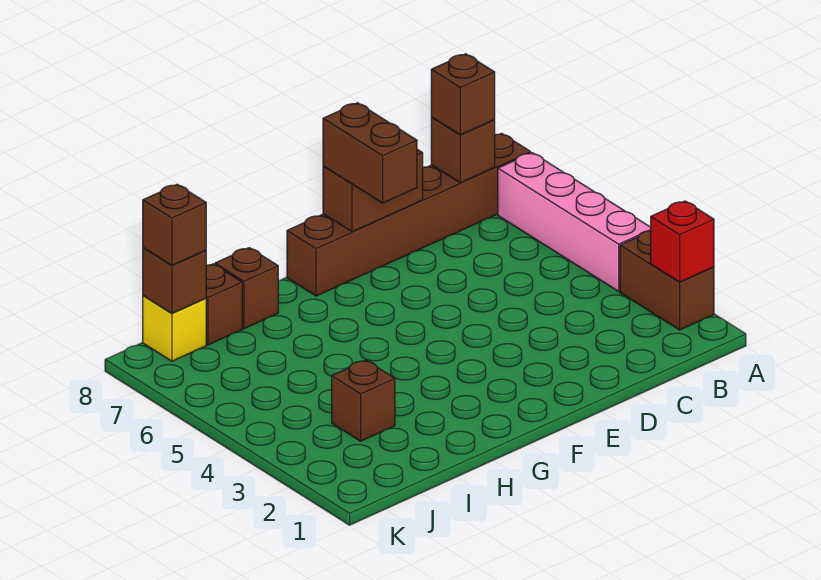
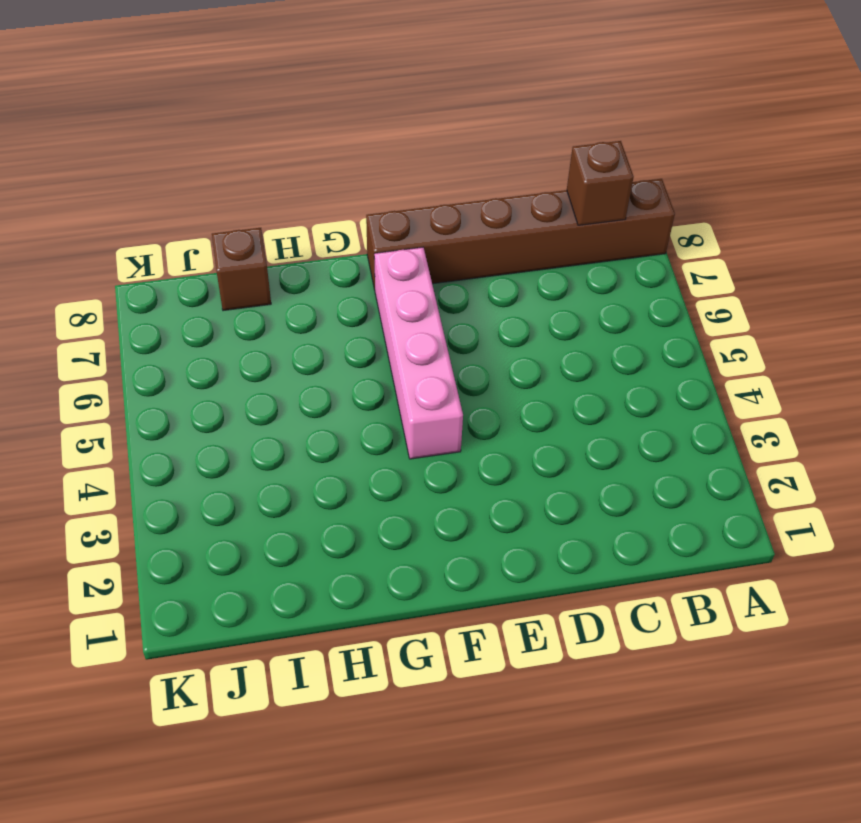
pink 1x4 brick [374,247,463,459] -> pink 1x4 brick moved to [498,153,651,291]
none -> brown 1x2 brick [620,231,714,330]
none -> brown 1x1 brick [215,248,278,329]
none -> brown 1x1 brick [332,360,395,441]

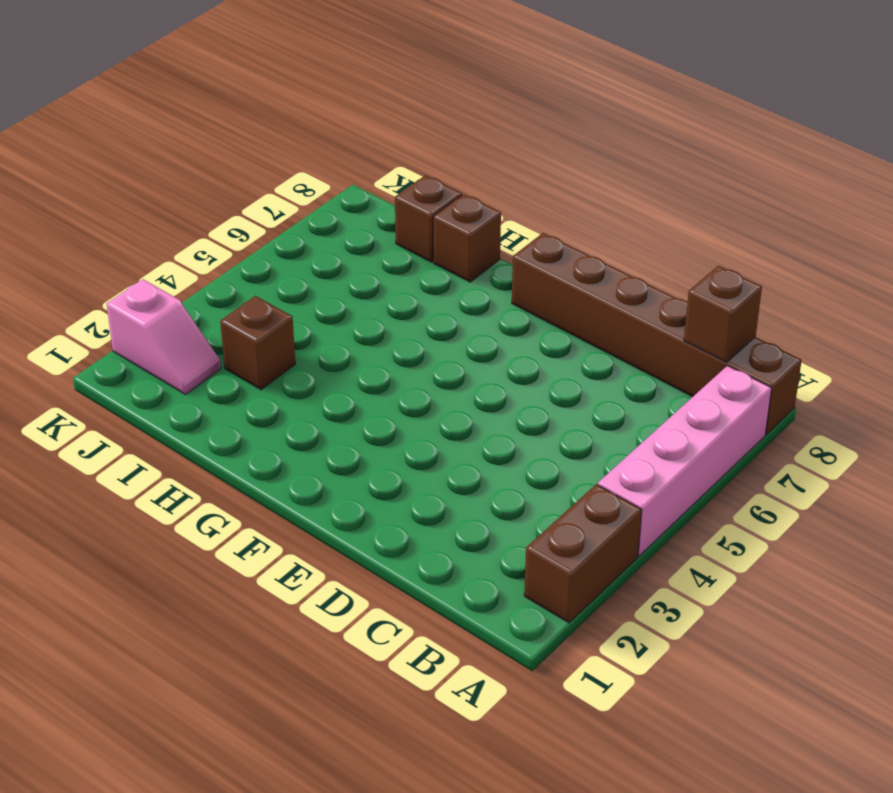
pink 1x2 slope [107,279,221,394] -> none
none -> yellow 1x1 brick [143,296,206,361]
none -> red 1x1 brick [651,201,714,282]
none -> brown 1x2 brick [323,149,423,232]

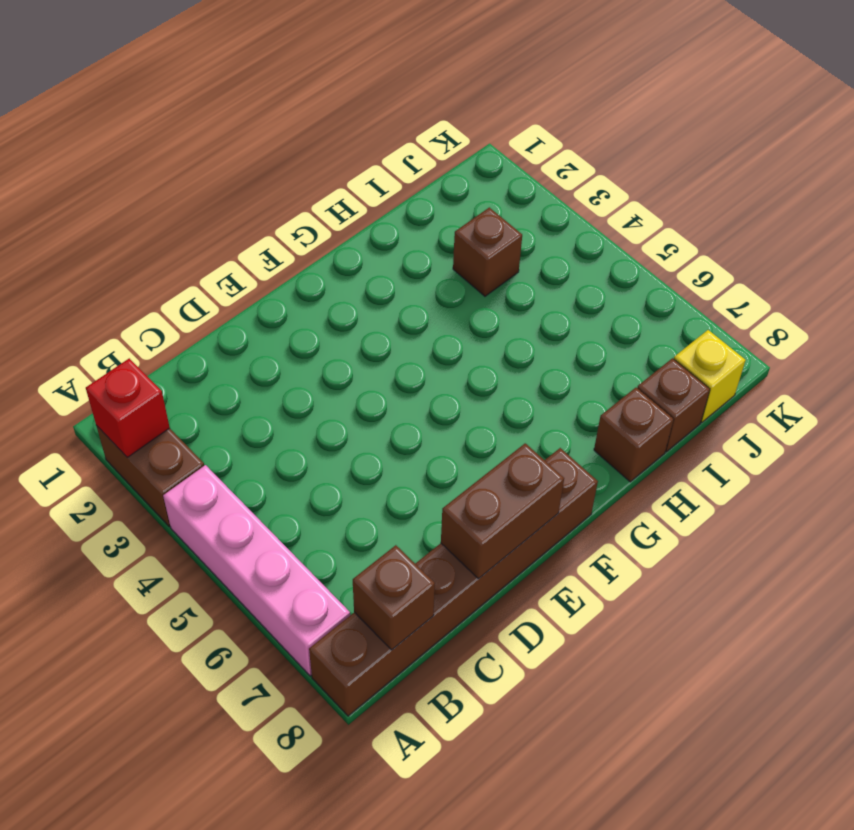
none -> brown 1x1 brick [143,248,206,313]
none -> brown 1x1 brick [431,54,495,135]
none -> brown 1x2 brick [323,103,417,203]

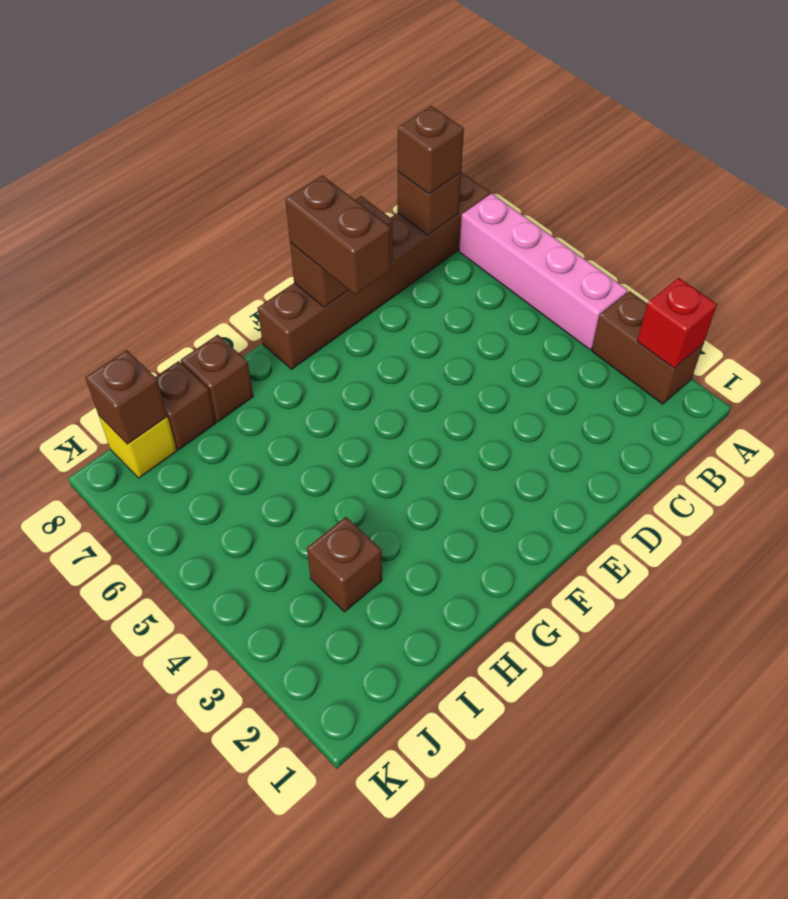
none -> brown 1x1 brick [143,185,206,265]

